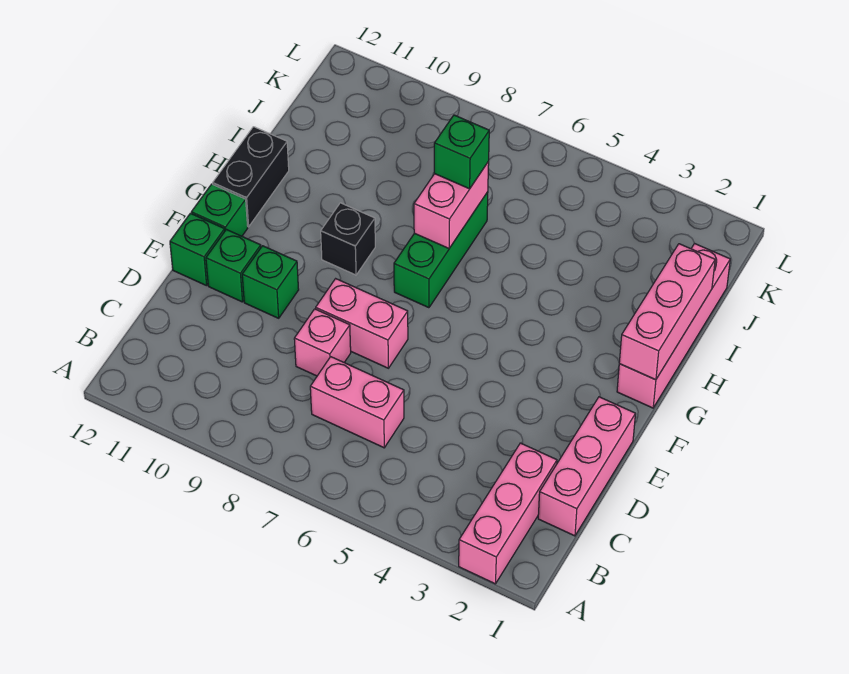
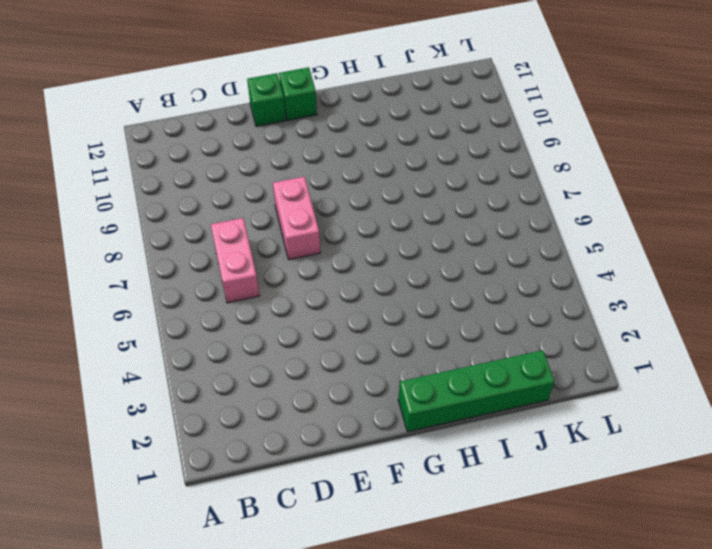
green 1x4 brick [398,350,555,432] -> pink 1x4 brick [617,243,730,408]
none -> pink 1x3 brick [459,443,557,584]
none -> pink 1x3 brick [538,397,635,536]
none -> pink 1x1 brick [294,309,351,376]

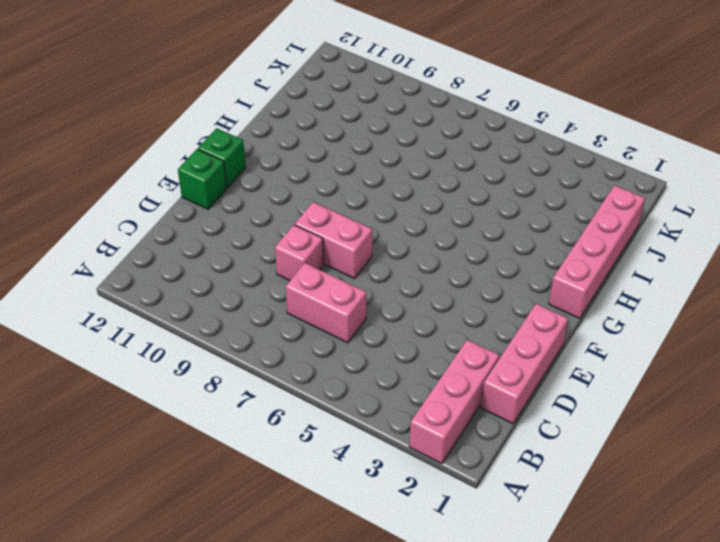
none -> green 1x1 brick [242,246,299,318]
none -> green 1x1 brick [206,229,261,302]
none -> green 1x3 brick [394,192,488,308]

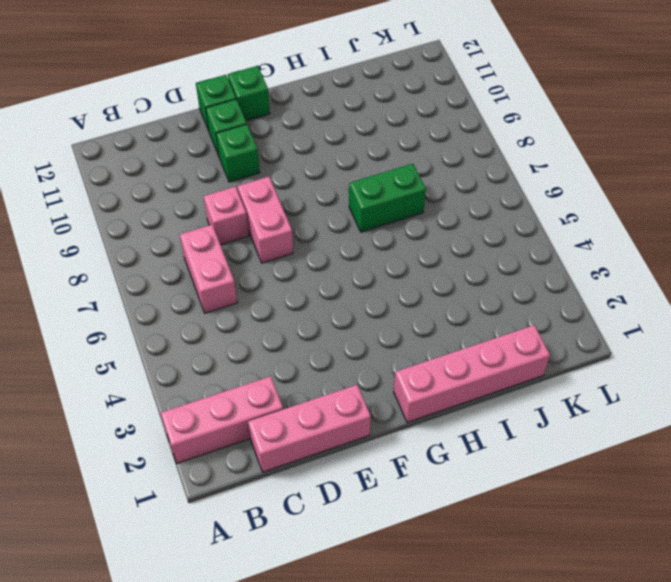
green 1x2 brick [349,164,426,232] -> green 1x3 brick [394,192,488,308]
none -> black 1x1 brick [321,203,375,275]
none -> black 1x2 brick [213,127,289,227]
none -> pink 1x3 brick [619,244,715,380]

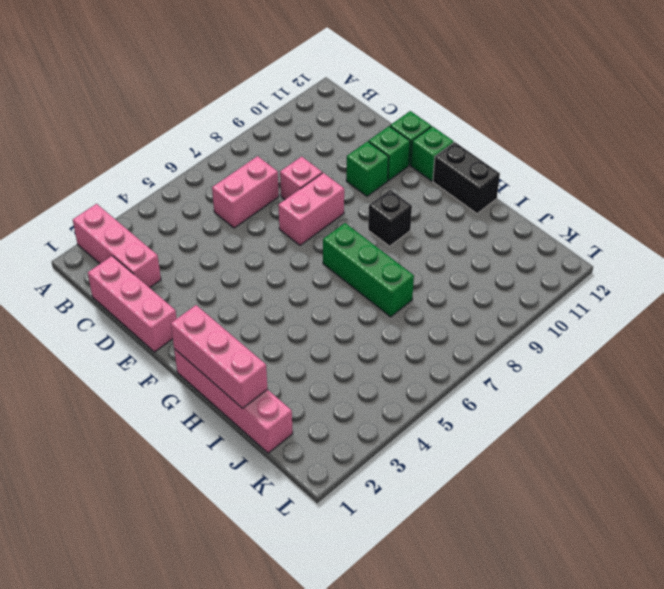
none -> pink 1x2 brick [414,162,489,248]
none -> green 1x1 brick [434,115,489,189]

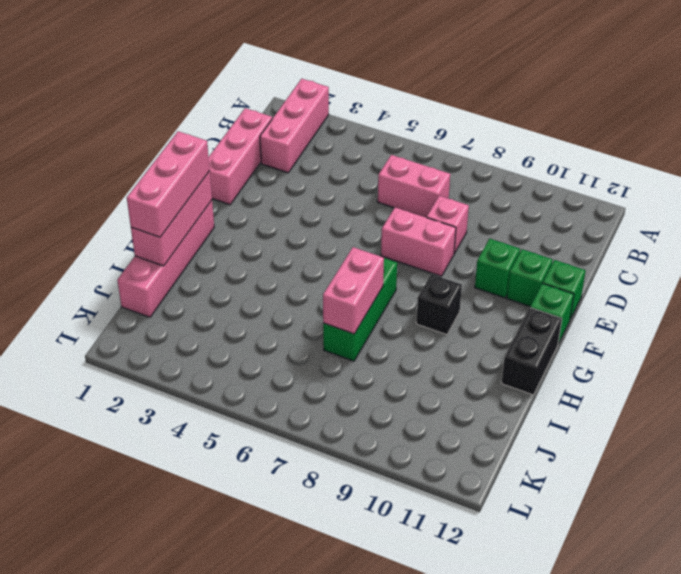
pink 1x3 brick [127,131,210,237] -> none
none -> green 1x1 brick [434,115,489,189]

